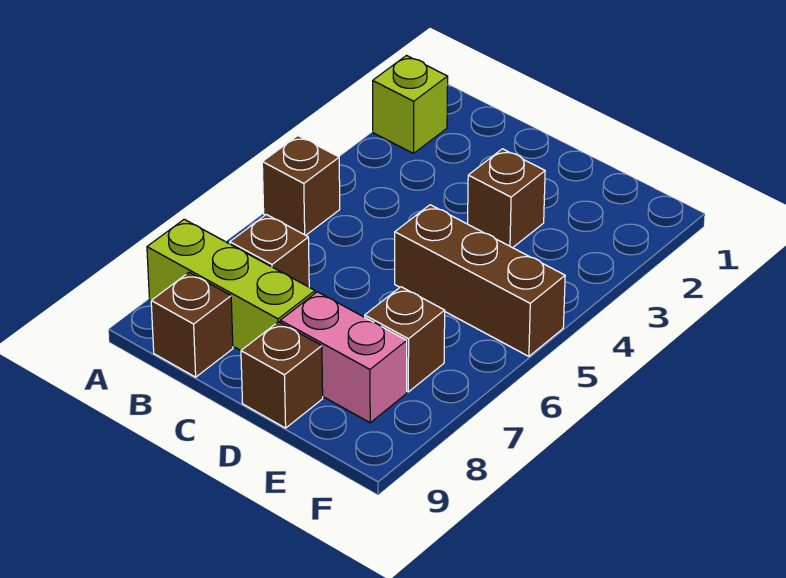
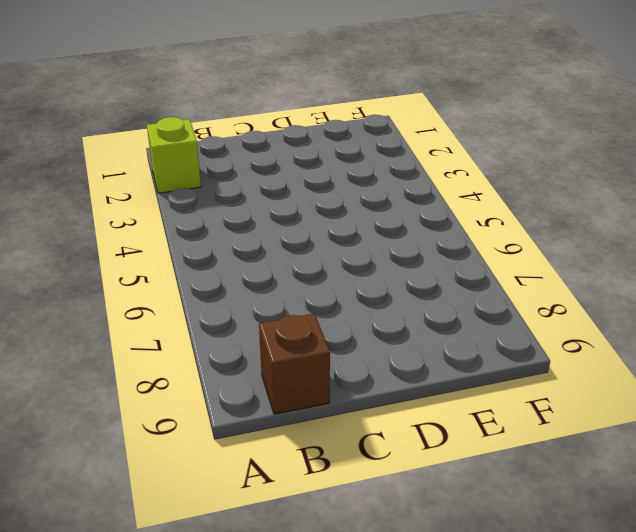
none -> brown 1x1 brick [262,136,340,235]
none -> lime 1x3 brick [147,219,315,350]

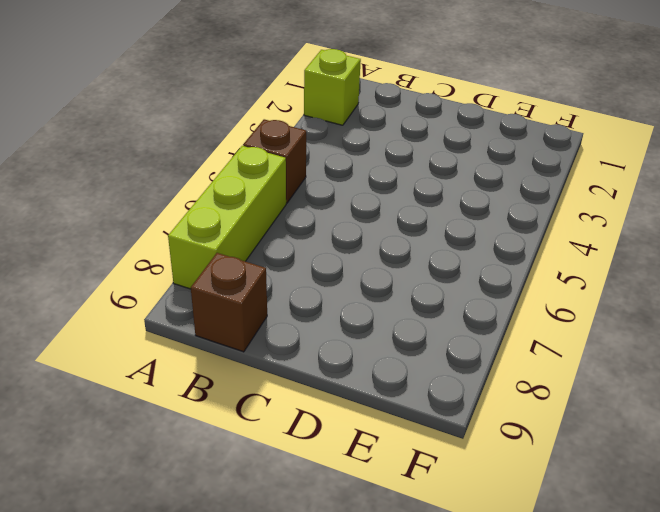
lime 1x3 brick [168,146,286,289] -> lime 1x3 brick turned to [147,219,315,350]
none -> brown 1x1 brick [230,214,309,287]
none -> brown 1x1 brick [468,149,545,248]

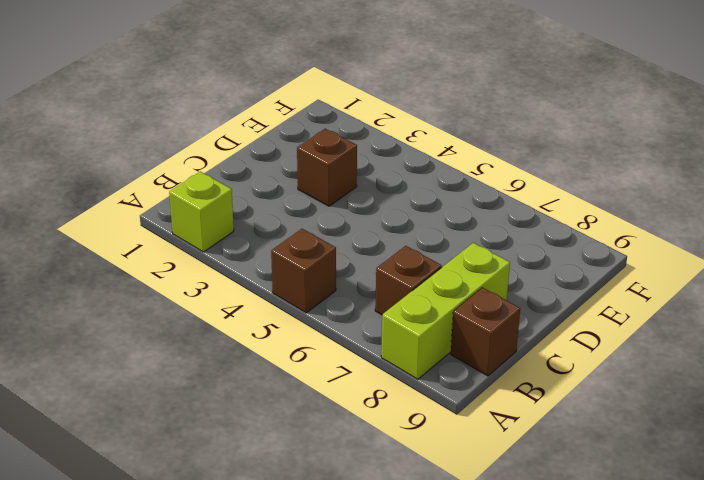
none -> brown 1x3 brick [395,205,565,356]
none -> pink 1x2 brick [280,292,407,423]

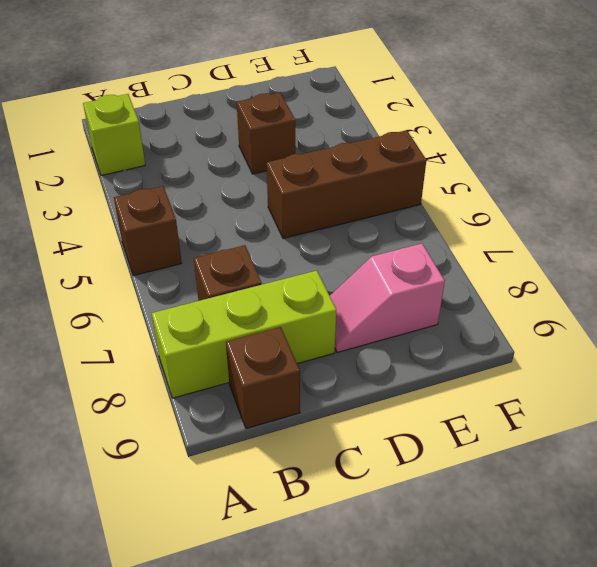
pink 1x2 slope [330,244,445,352] -> pink 1x2 brick [280,292,407,423]
none -> brown 1x1 brick [241,322,323,428]
none -> brown 1x1 brick [365,287,445,392]

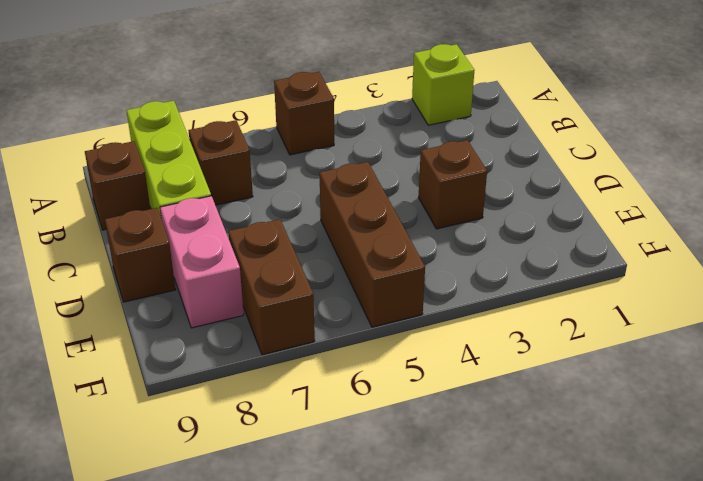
brown 1x2 brick [228,219,315,355] -> brown 1x1 brick [365,287,445,392]

